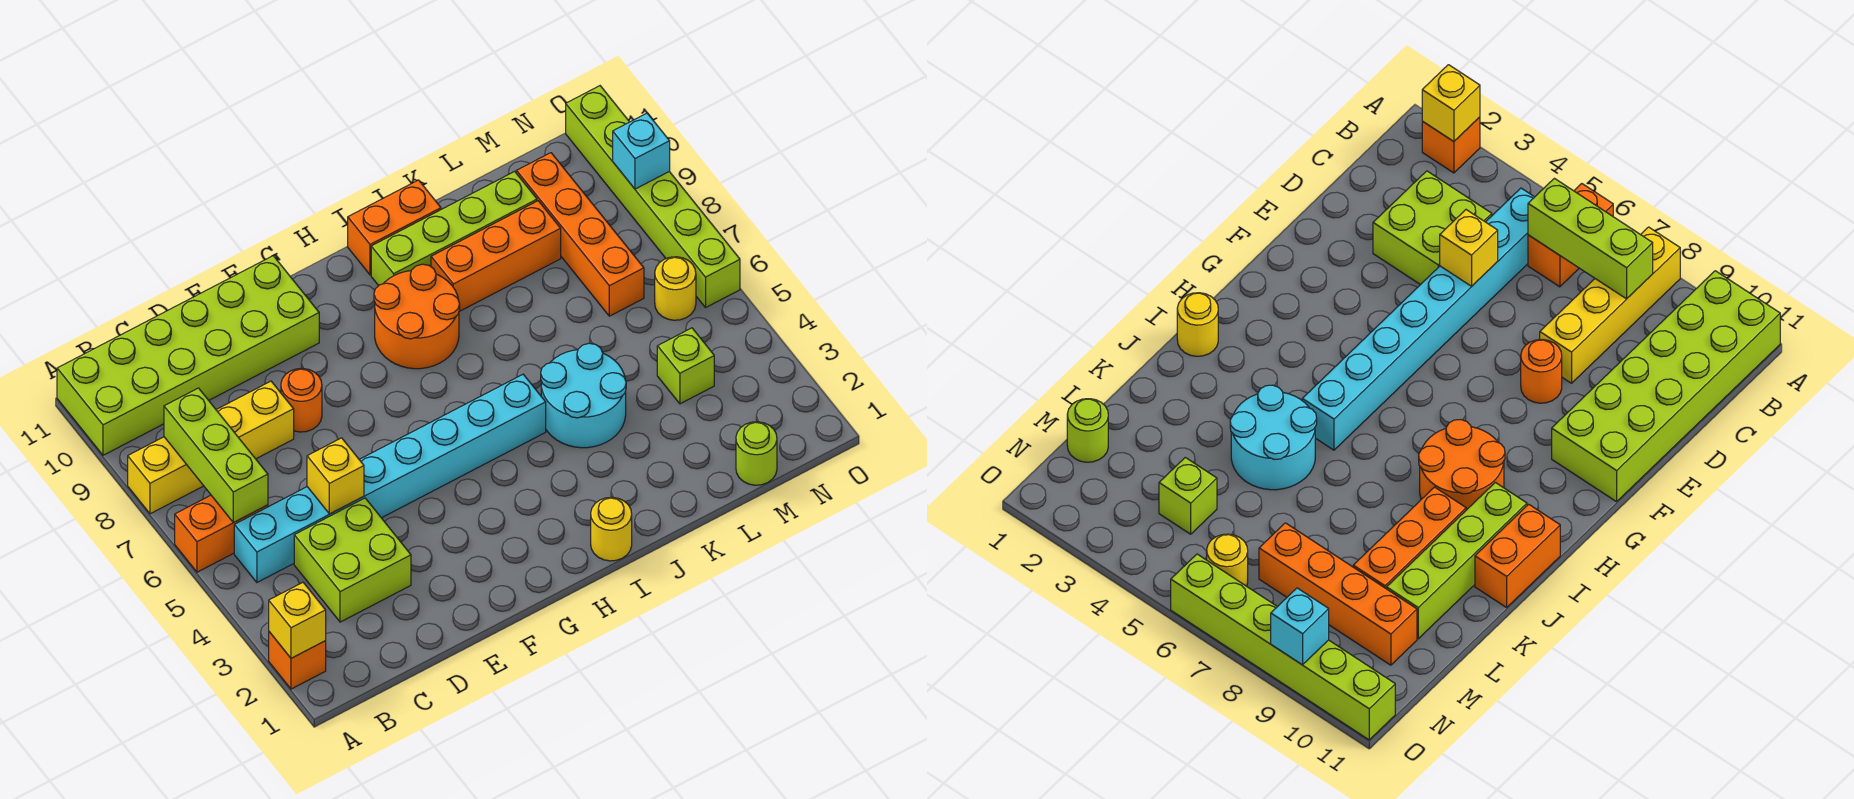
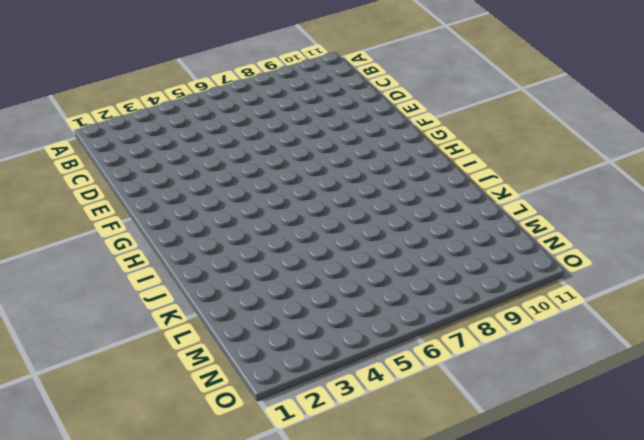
none -> orange 1x1 brick [269,632,326,689]
none -> orange 1x2 brick [175,495,268,572]
none -> yellow 1x4 brick [128,381,294,514]

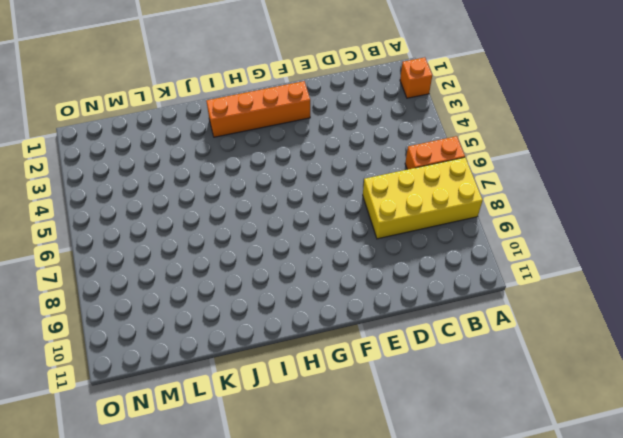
yellow 2x4 brick [363,157,483,239] -> yellow 1x4 brick [128,381,294,514]
orange 1x4 brick [206,81,310,137] -> orange 1x4 brick turned to [516,153,644,316]
none -> lime 2x6 brick [57,256,319,455]
none -> cyan 1x8 brick [234,374,546,582]
none -> lime 2x2 brick [294,498,411,622]

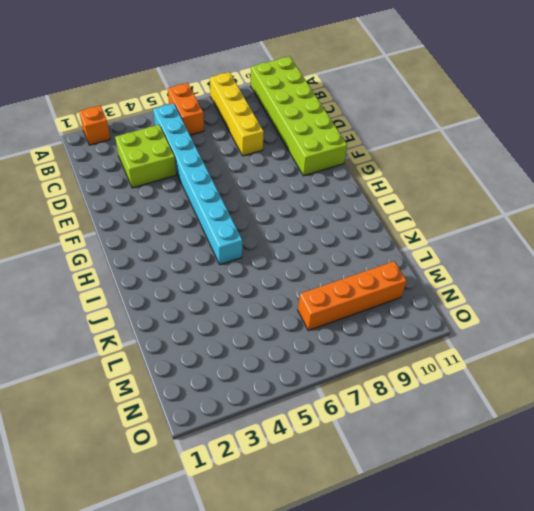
none -> orange 1x1 round brick [281,368,322,432]
none -> orange 2x2 round brick [374,264,460,369]
none -> yellow 1x1 round brick [591,497,632,561]

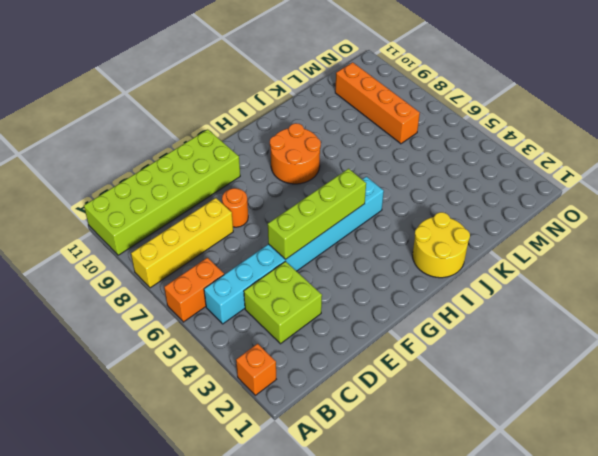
lime 1x4 brick [268,169,366,260] -> lime 1x4 brick moved to [371,171,537,286]
yellow 2x2 round brick [413,212,470,278] -> yellow 1x1 round brick [591,497,632,561]
none -> orange 1x2 brick [348,180,441,275]
none -> cyan 2x2 round brick [541,343,626,448]
none -> orange 1x3 brick [431,201,561,312]

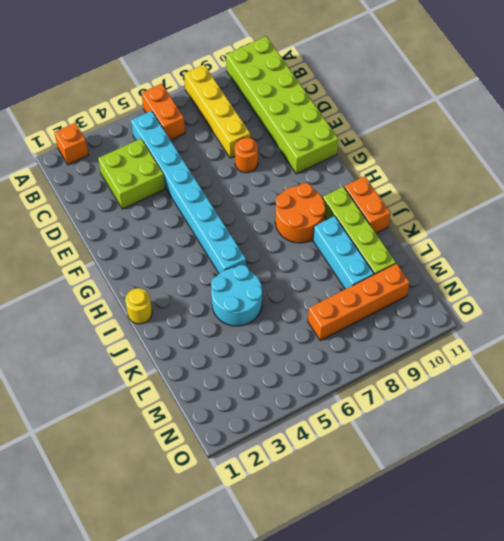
cyan 1x3 brick [313,216,374,289] -> orange 1x3 brick [431,201,561,312]
none -> lime 1x1 round brick [736,422,777,485]
none -> lime 1x1 brick [657,328,714,404]
none -> yellow 1x1 round brick [655,257,696,320]

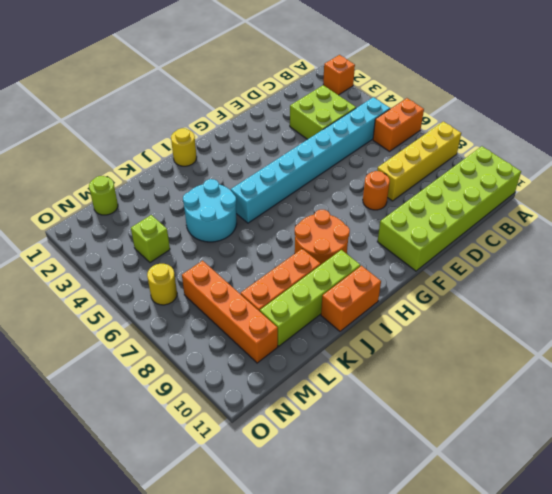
none -> lime 1x6 brick [566,86,740,307]
none -> yellow 1x1 brick [269,582,326,658]
none -> lime 1x3 brick [164,388,268,522]

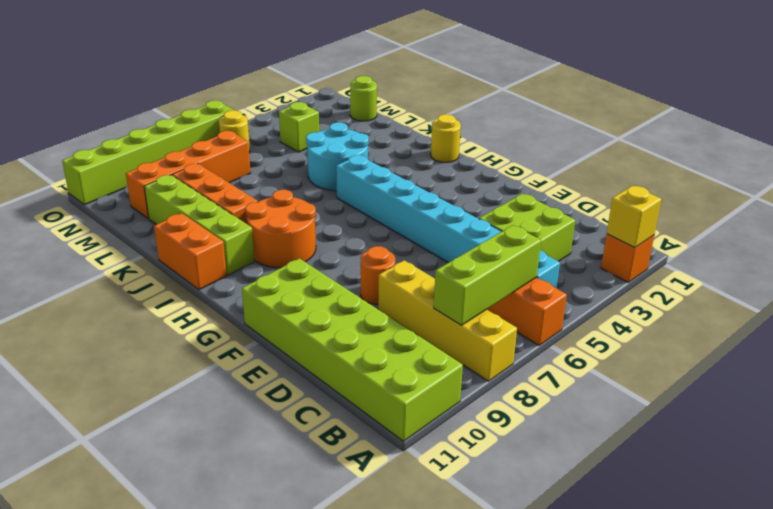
none -> yellow 1x1 brick [307,438,364,514]
none -> cyan 1x1 brick [613,113,670,189]

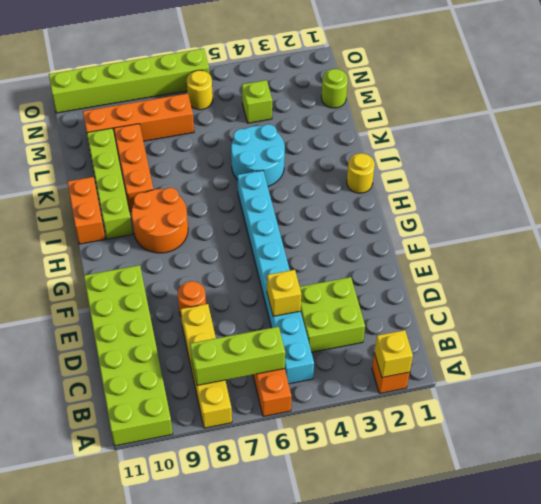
none -> cyan 1x1 brick [613,113,670,189]

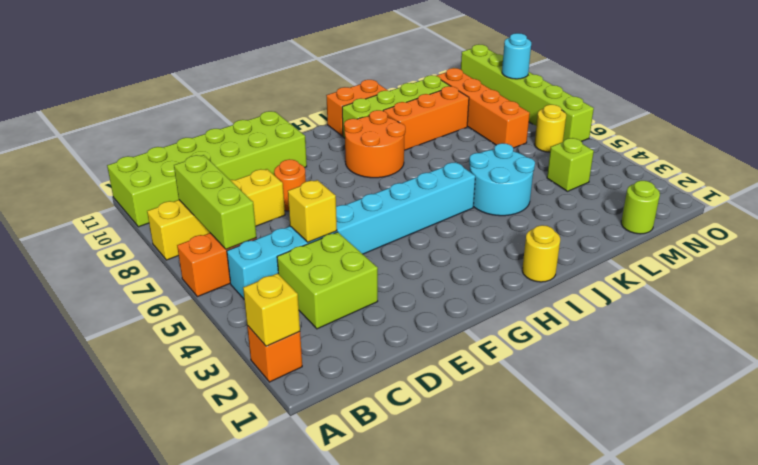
cyan 1x1 round brick [502,33,531,79] -> cyan 1x1 brick [613,113,670,189]

